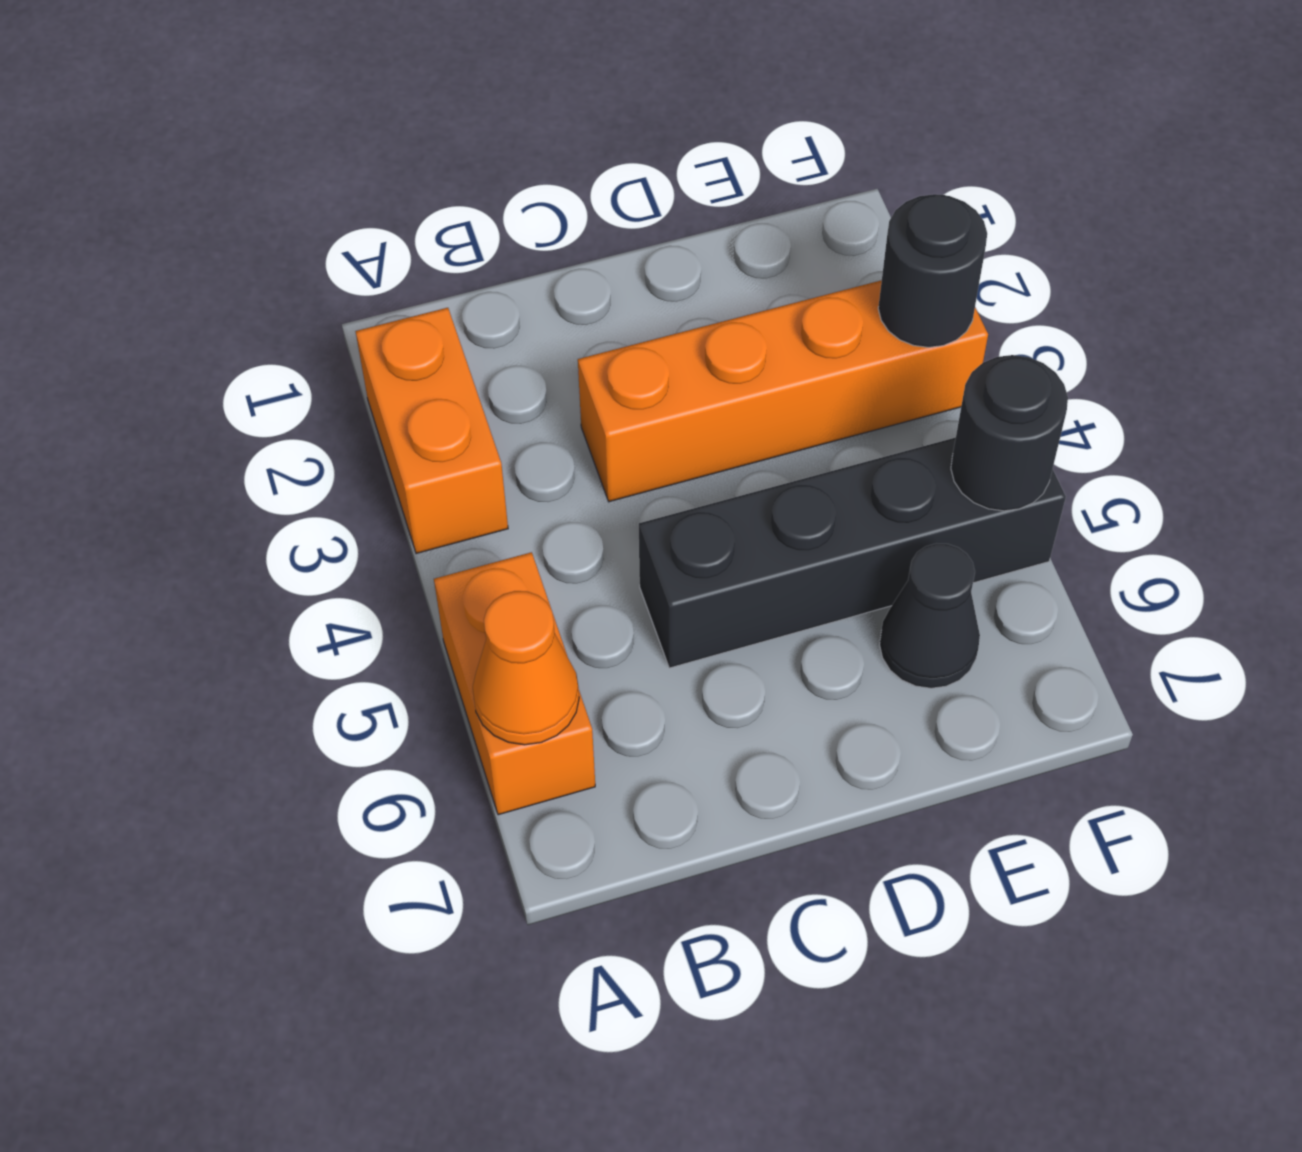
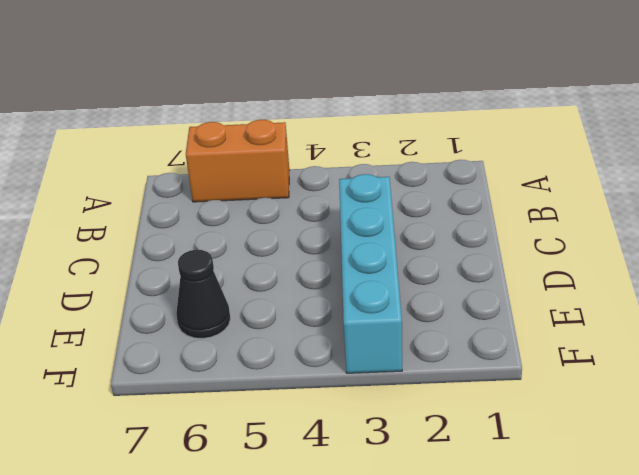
cyan 1x4 brick [339,174,402,373] -> orange 1x4 brick [578,280,988,502]
none -> orange 1x2 brick [355,308,508,554]
none -> black 1x4 brick [639,437,1066,668]

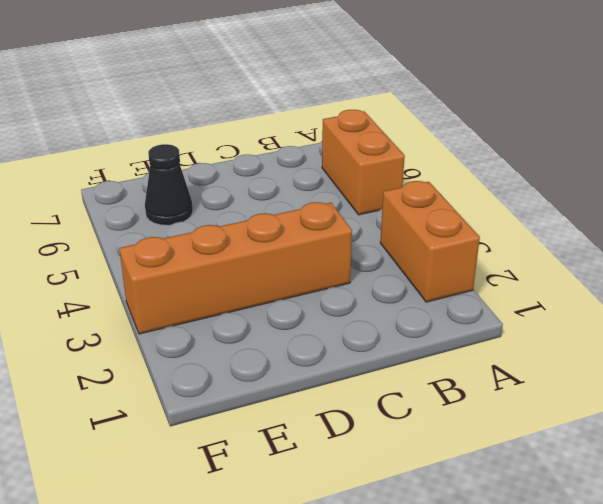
none -> black 1x4 brick [639,437,1066,668]
none -> orange 1x1 cone [473,591,579,745]

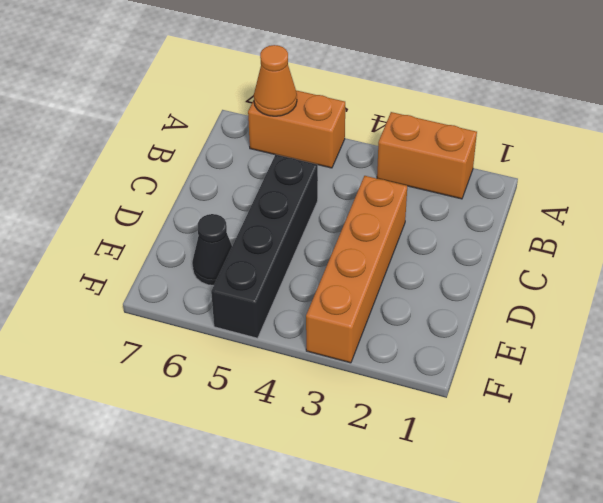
none -> black 1x1 round brick [878,194,987,347]
none -> black 1x1 round brick [951,355,1068,511]

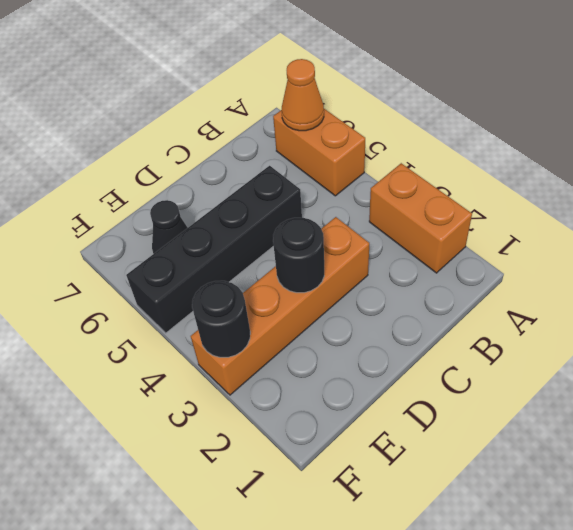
black 1x1 round brick [273,218,324,293] -> black 1x1 round brick moved to [951,355,1068,511]

